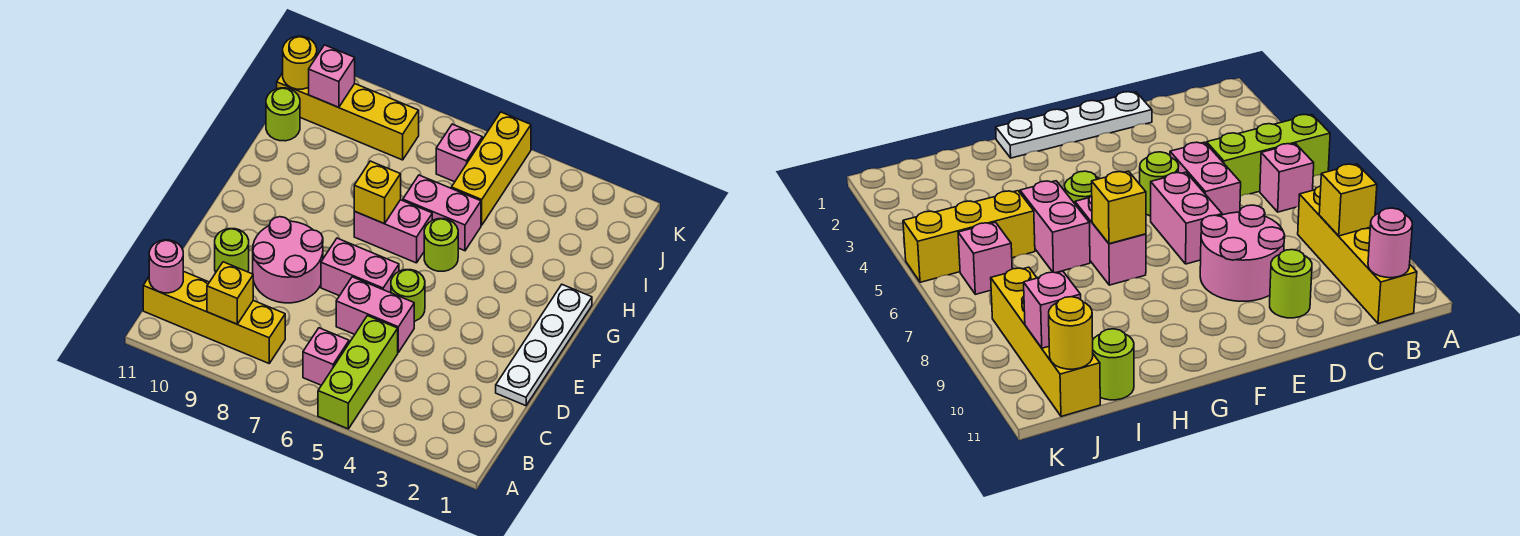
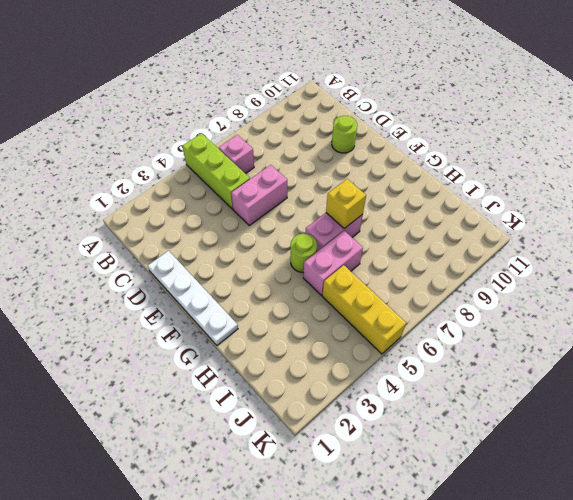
none -> yellow 1x4 brick [143,271,285,363]
none -> pink 2x2 round brick [253,217,323,303]
none -> lime 1x1 round brick [391,270,425,321]

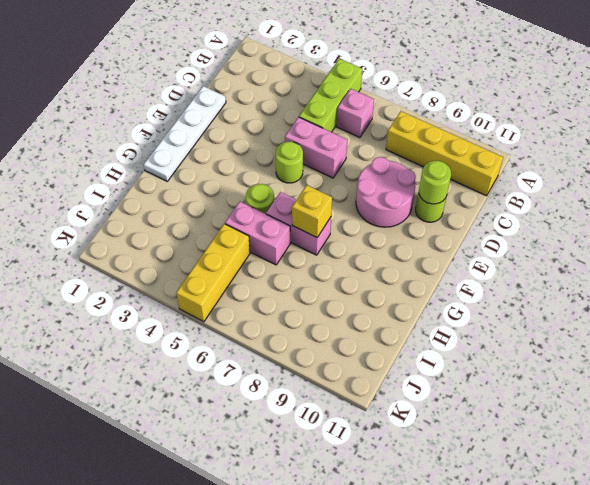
lime 1x1 round brick [419,161,451,204] -> lime 1x1 round brick moved to [266,88,300,141]
none -> pink 1x2 brick [321,238,399,296]
none -> pink 1x1 brick [436,124,482,182]
none -> yellow 1x4 brick [277,73,419,160]

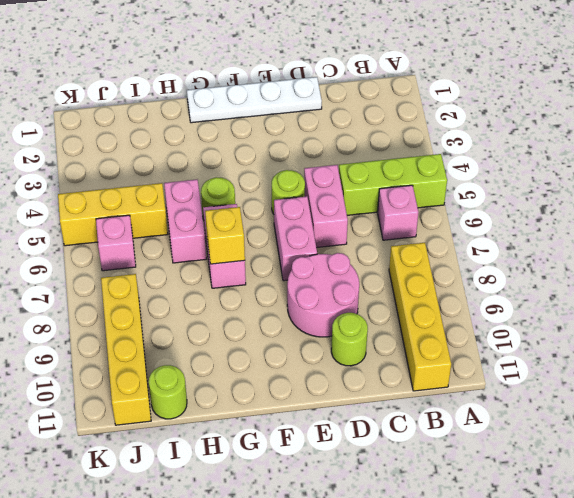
none -> yellow 1x1 brick [207,262,253,324]
none -> pink 1x1 round brick [149,240,183,293]
none -> pink 1x1 brick [309,45,355,107]

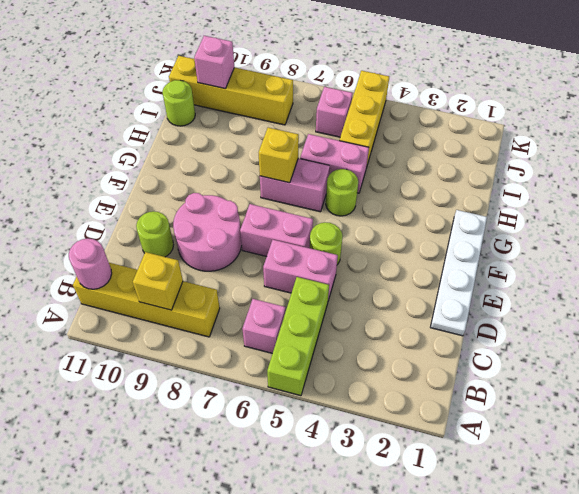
none -> yellow 1x1 round brick [283,36,317,89]

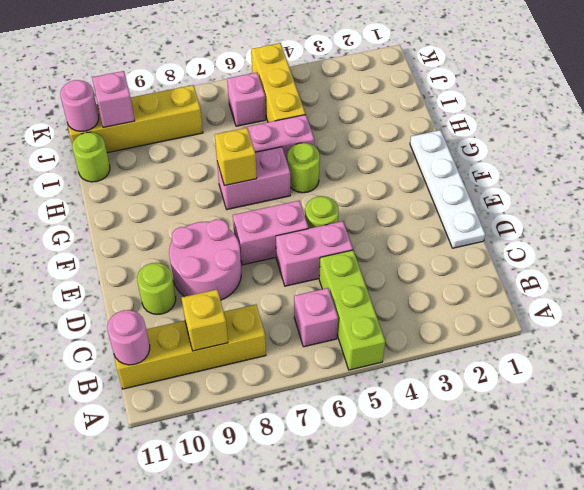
pink 1x1 round brick [60,80,99,131] -> yellow 1x1 round brick [283,36,317,89]

